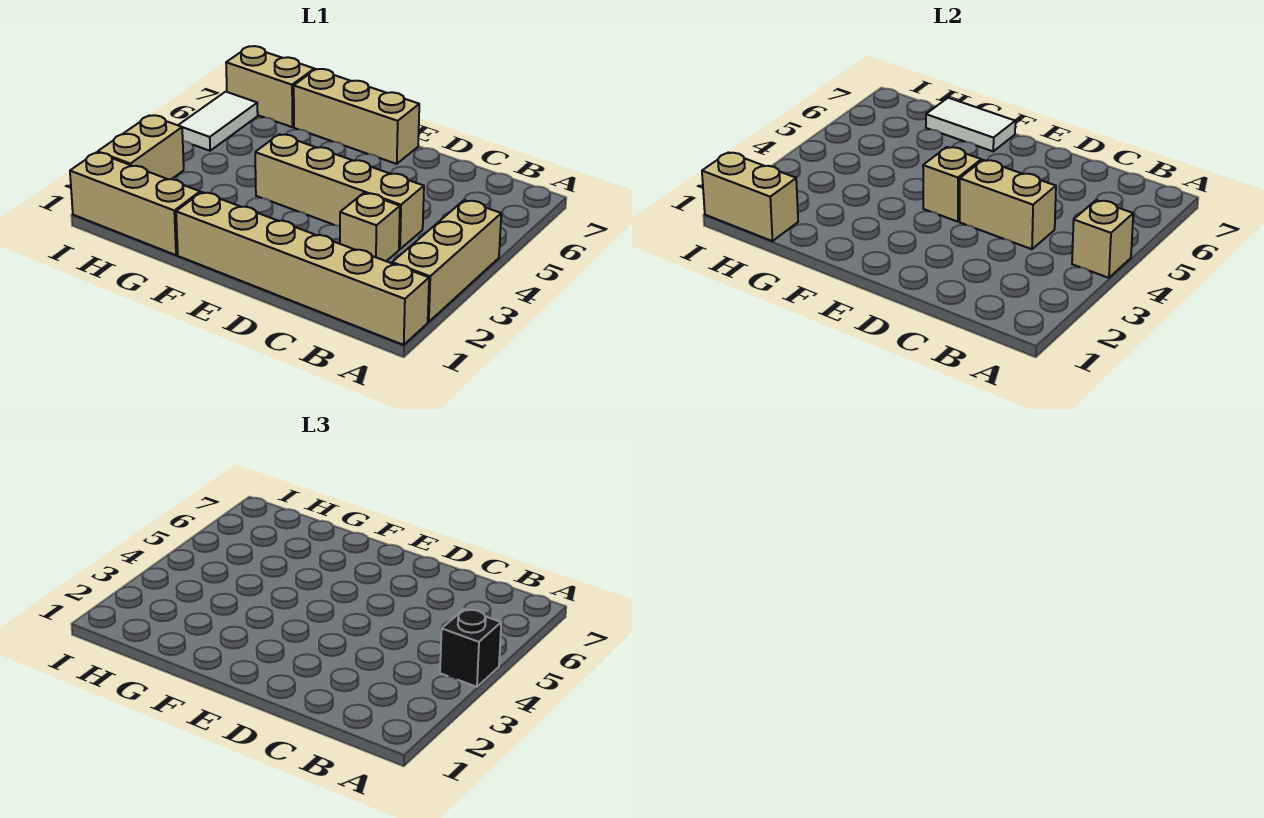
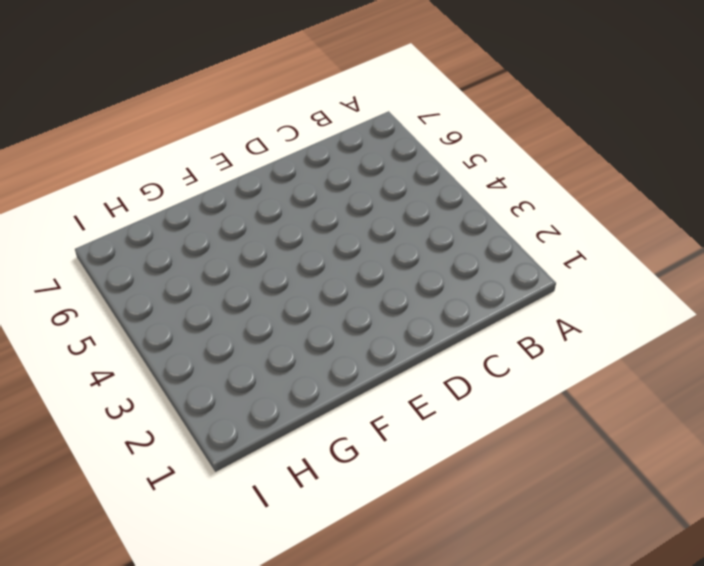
none -> tan 1x6 brick [176,192,429,345]
none -> tan 1x3 brick [392,200,501,322]
none -> tan 1x1 brick [340,193,400,261]

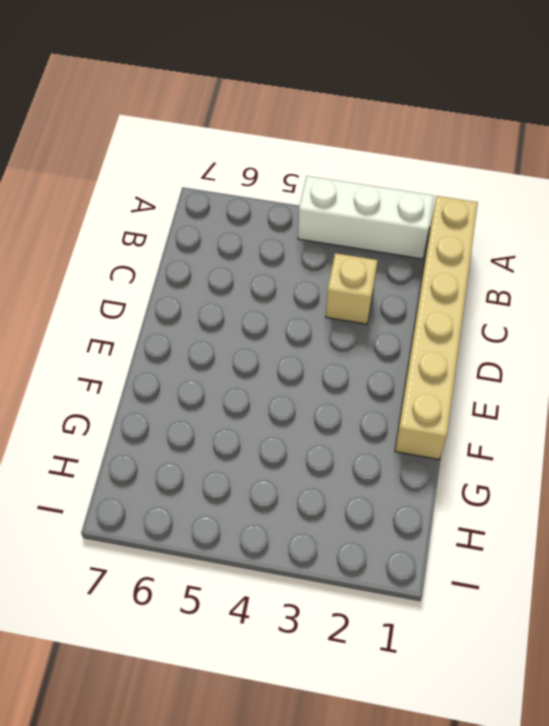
white 1x3 brick [298,176,434,259] -> tan 1x3 brick [392,200,501,322]
none -> tan 1x4 brick [255,134,424,249]
none -> tan 1x3 brick [294,69,419,164]
none -> tan 1x3 brick [70,152,200,255]

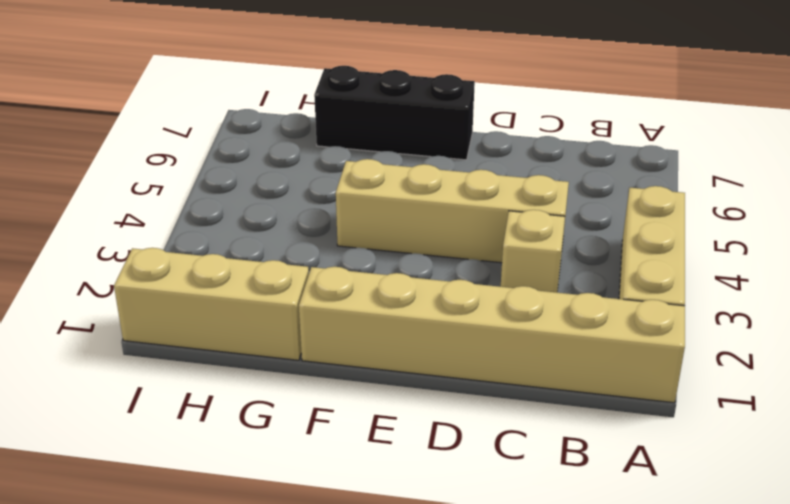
black 1x3 brick [314,66,475,160] -> tan 1x3 brick [294,69,419,164]
none -> tan 1x2 brick [226,46,314,127]
none -> tan 1x2 brick [98,115,184,179]
none -> white 1x2 tile [178,92,258,151]

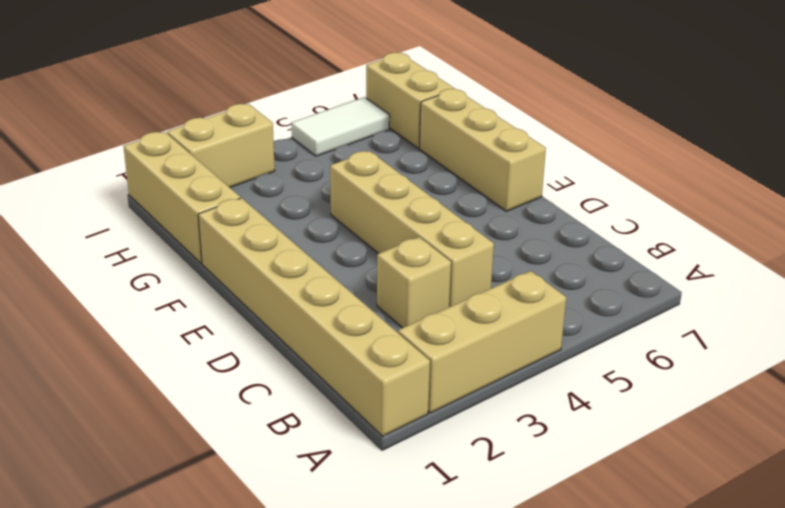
none -> tan 1x1 brick [1072,200,1133,278]
none -> tan 1x2 brick [960,160,1056,249]
none -> tan 1x1 brick [923,147,981,222]

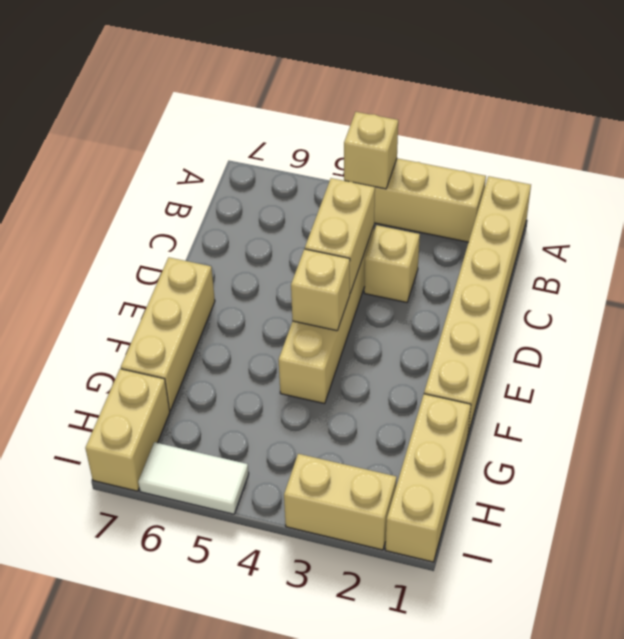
none -> white 1x2 tile [926,98,1015,151]
none -> tan 1x2 brick [702,152,798,241]
none -> black 1x1 brick [440,609,501,687]

